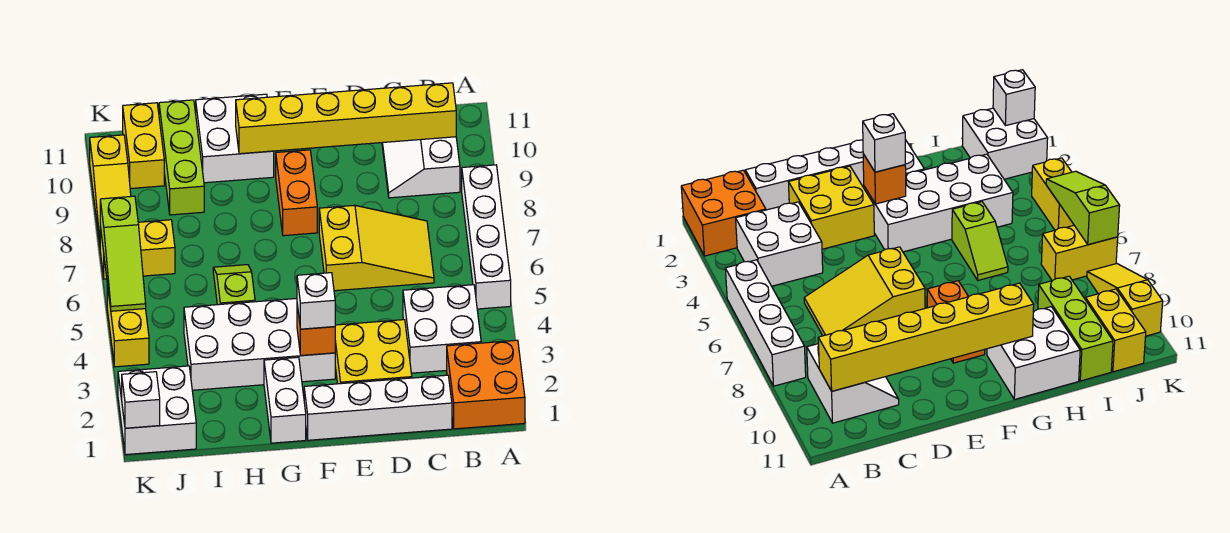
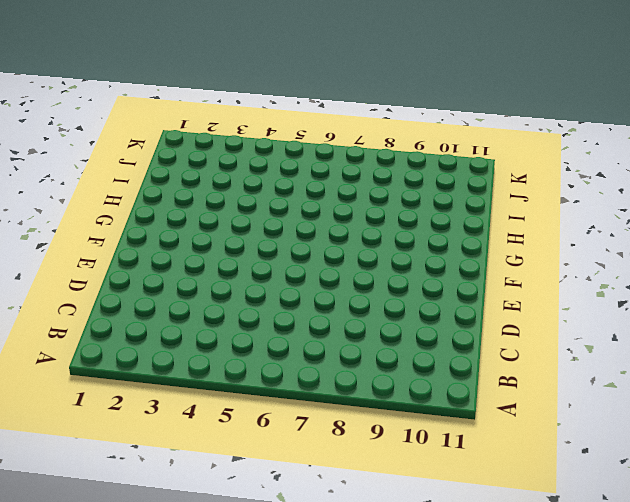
none -> orange 2x2 brick [447,340,525,429]
none -> white 1x4 brick [462,165,511,309]
none -> white 2x2 brick [403,285,481,373]

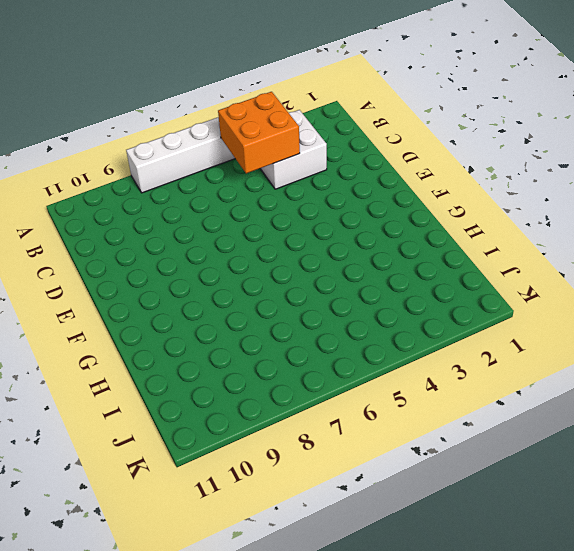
orange 2x2 brick [218,92,300,173] -> orange 2x2 brick moved to [447,340,525,429]
none -> white 2x2 slope [382,137,460,198]
none -> white 1x4 brick [304,375,452,440]
none -> yellow 2x3 slope [319,205,434,291]

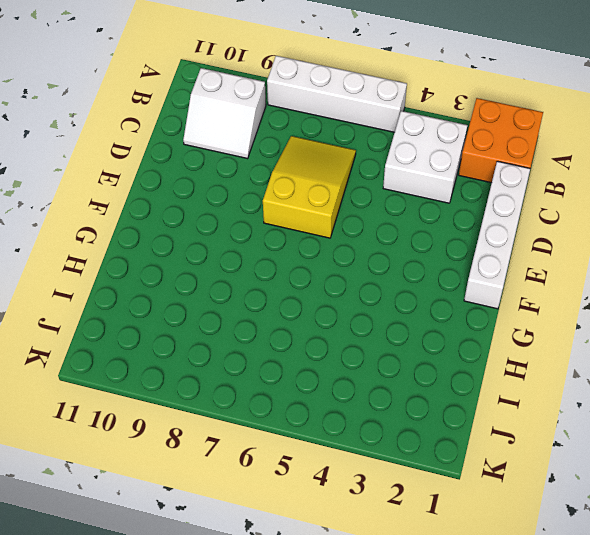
none -> yellow 2x2 brick [335,320,412,384]
none -> white 2x4 brick [184,299,335,390]
none -> orange 1x2 brick [276,150,317,236]

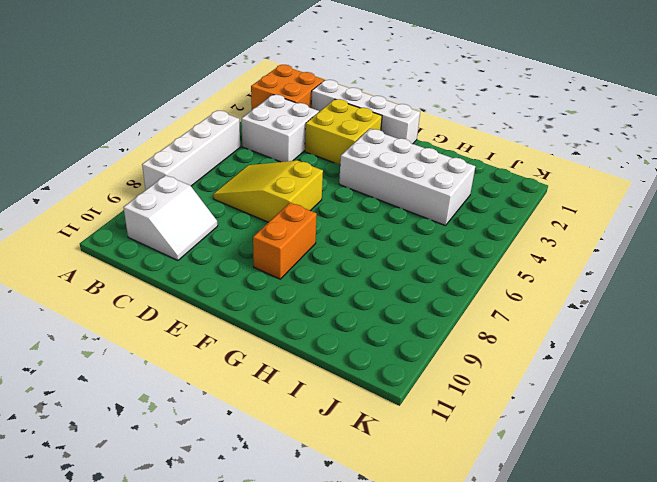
none -> white 1x2 brick [264,357,306,443]
none -> white 2x2 brick [196,94,274,183]
none -> lime 1x2 slope [213,265,255,305]

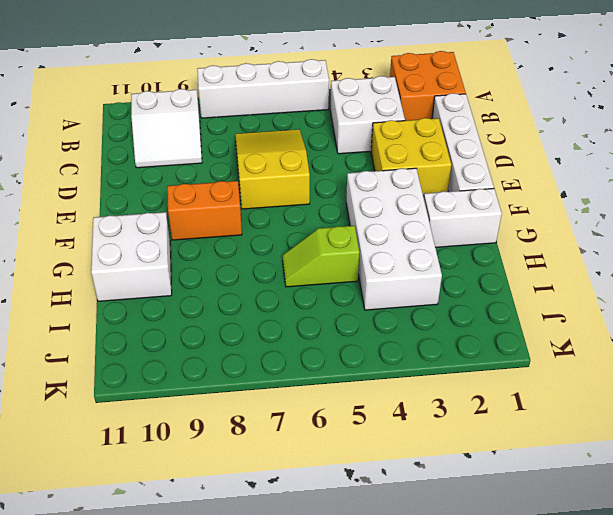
none -> lime 1x3 brick [159,100,204,215]
none -> white 2x2 brick [118,366,196,455]
none -> yellow 1x2 brick [100,220,175,279]

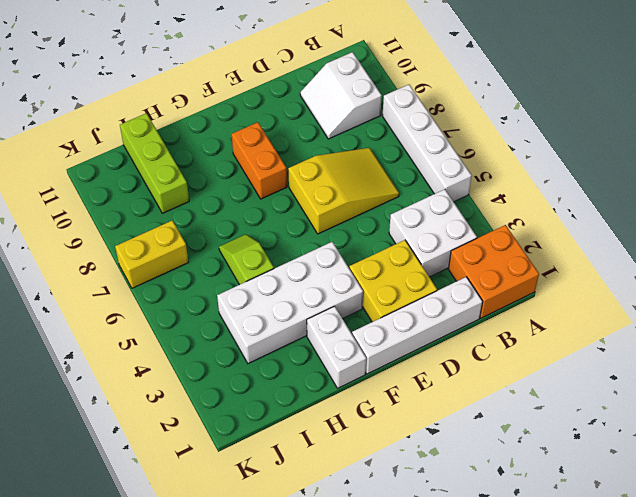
none -> white 2x2 brick [196,94,274,183]
none -> white 2x2 brick [118,366,196,455]
none -> yellow 1x2 brick [123,103,164,189]

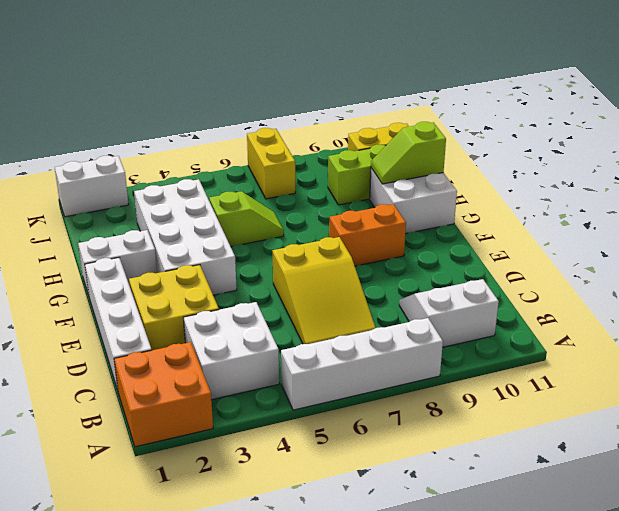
lime 1x2 slope [371,122,446,184] -> none
white 1x2 brick [55,156,129,217] -> white 2x2 brick [118,366,196,455]
none -> yellow 1x2 brick [107,285,149,367]
none -> yellow 1x3 slope [90,135,131,245]
none -> yellow 1x6 brick [236,83,456,154]

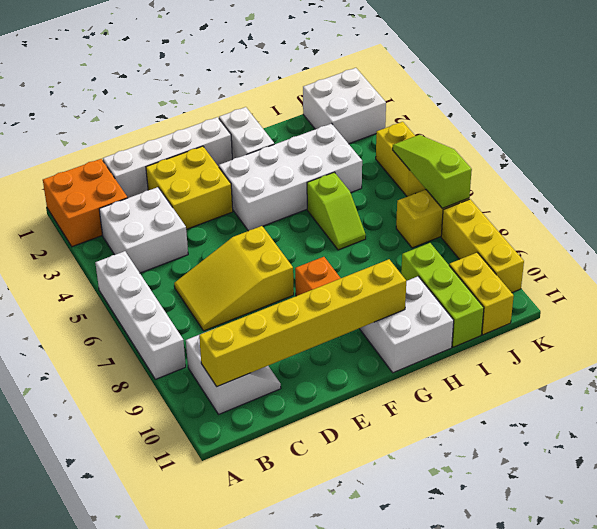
yellow 1x3 brick [441,199,524,293] -> yellow 1x3 slope [90,135,131,245]
none -> orange 1x1 brick [297,305,335,356]
none -> white 1x1 brick [122,372,160,428]
none -> white 1x1 brick [297,273,335,329]

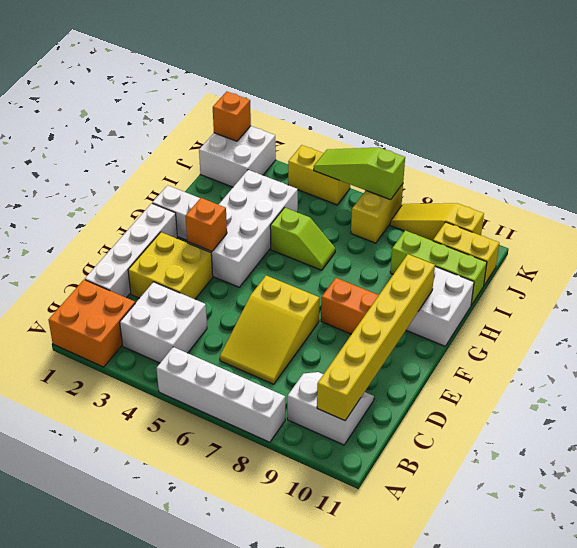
orange 1x1 brick [213,91,251,141] -> white 1x1 brick [122,372,160,428]
none -> white 1x1 brick [297,273,335,329]

